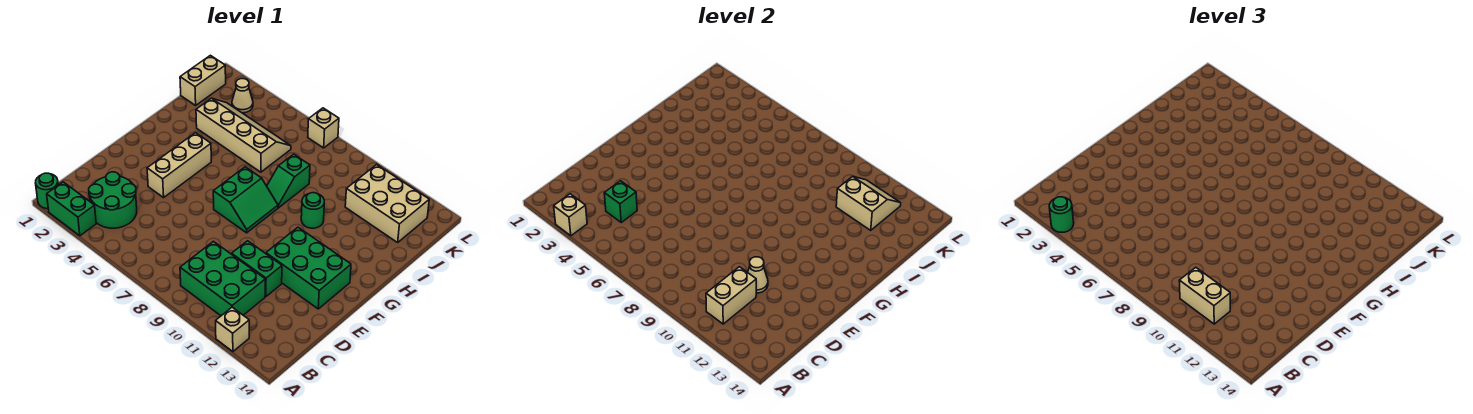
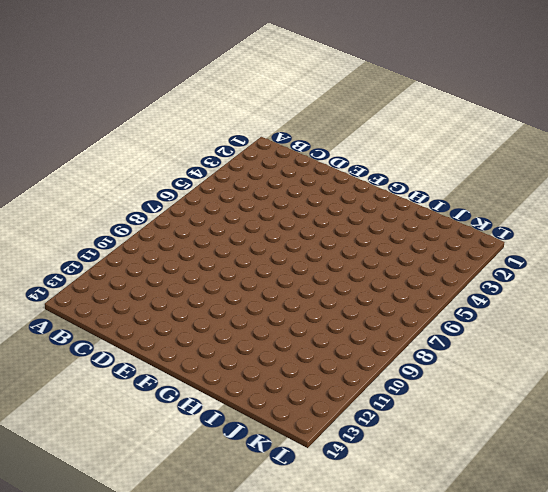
none -> green 1x1 round brick [36,173,58,209]
none -> green 1x2 brick [47,182,96,236]
none -> tan 1x1 brick [216,307,249,352]

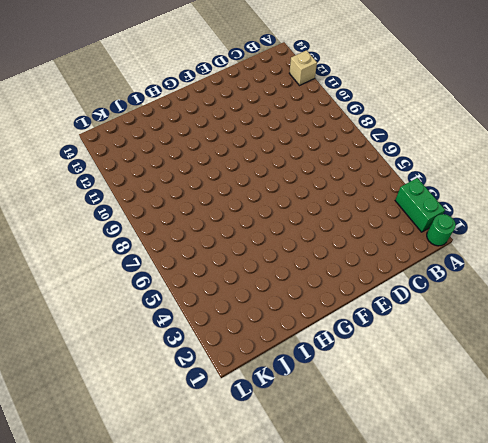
none -> green 2x2 round brick [89,172,137,228]
none -> green 2x3 brick [180,241,265,316]
none -> green 1x2 brick [232,241,282,297]

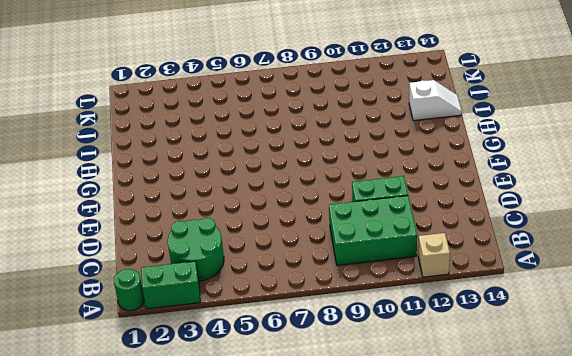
white 1x2 slope [409,80,462,121] -> none
none -> tan 1x3 brick [147,133,211,198]
none -> green 2x3 brick [266,227,351,309]
none -> green 2x2 slope [213,167,278,233]

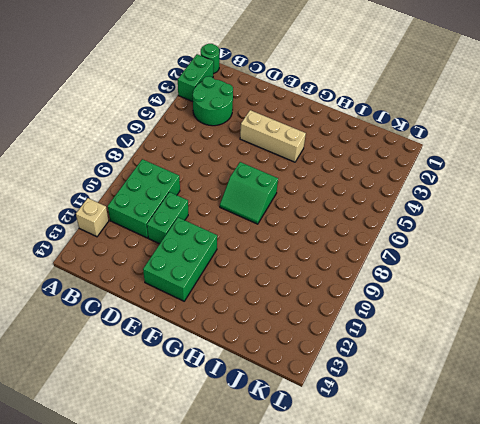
none -> green 1x2 slope [267,154,310,208]
none -> green 1x1 round brick [301,193,324,228]
none -> tan 2x4 slope [196,98,291,172]

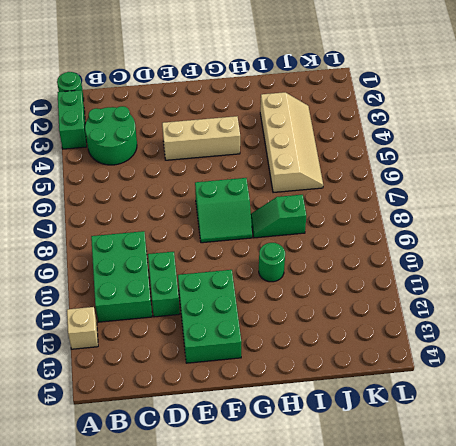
none -> tan 1x2 brick [180,55,226,105]
none -> tan 2x3 brick [345,165,429,242]
none -> tan 1x1 cone [232,79,253,113]

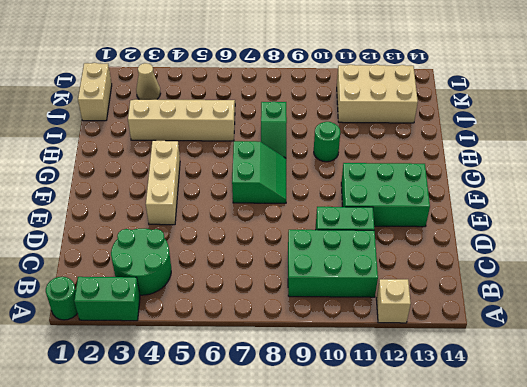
none -> tan 1x1 brick [308,108,339,148]
none -> tan 1x1 brick [554,194,587,236]
none -> tan 1x2 brick [706,267,756,324]

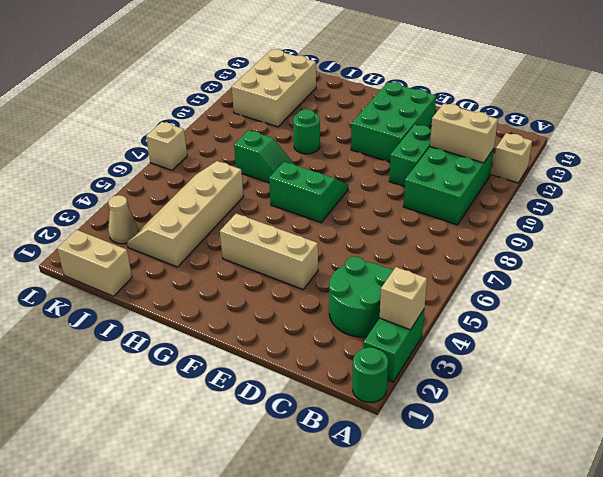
none -> green 1x1 brick [604,181,637,222]
none -> tan 1x1 cone [748,257,768,293]
none -> tan 2x2 slope [836,176,901,230]

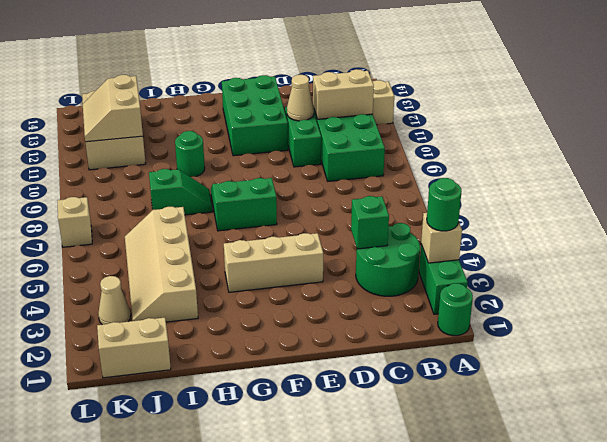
none -> tan 1x2 brick [1179,267,1230,324]

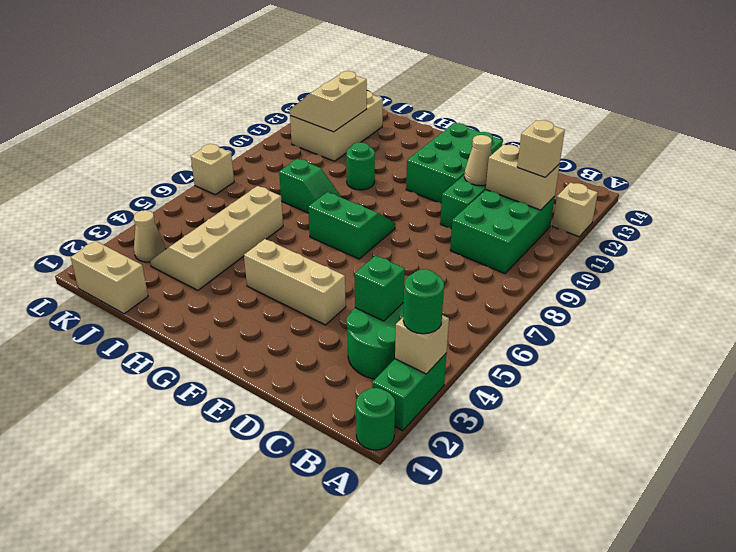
tan 1x1 brick [517,120,565,177] -> tan 1x2 brick [1179,267,1230,324]

